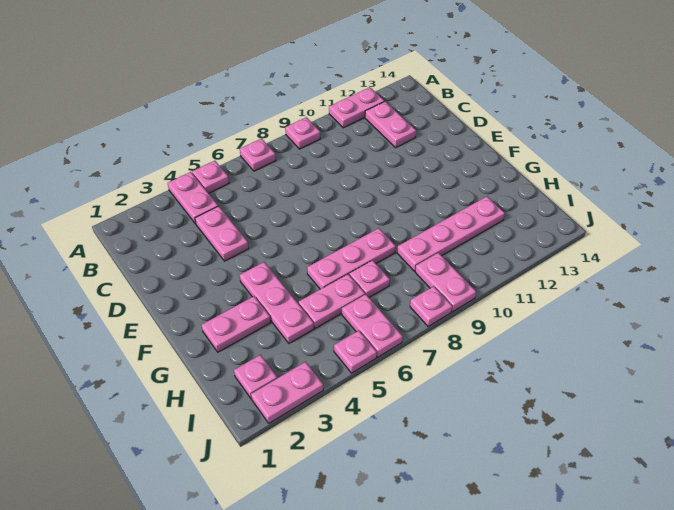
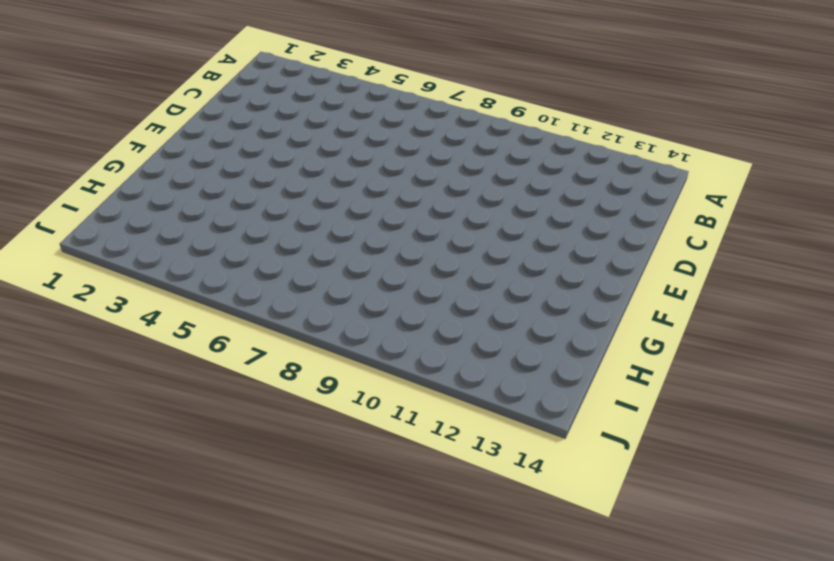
none -> pink 1x2 plate [168,172,218,224]
none -> pink 1x1 plate [192,161,229,193]
none -> pink 1x1 plate [240,139,276,171]

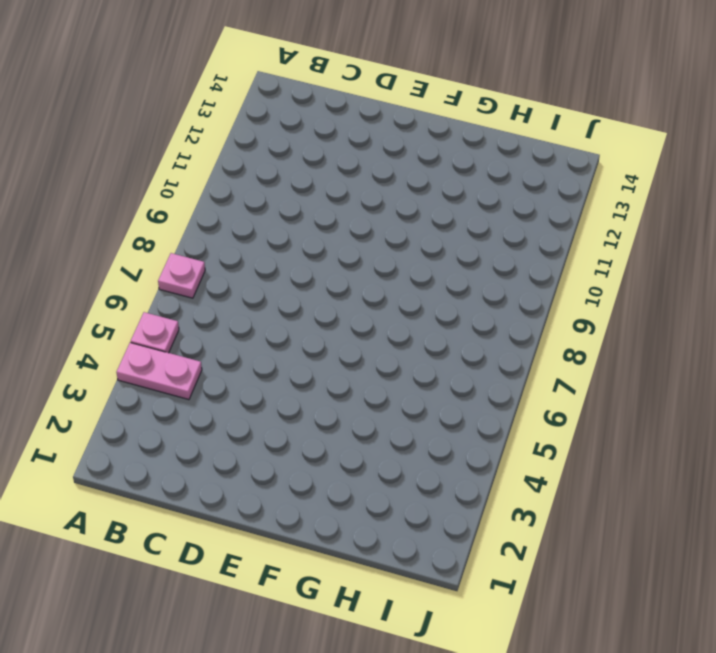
none -> pink 1x1 plate [285,117,320,149]
none -> pink 1x2 plate [329,87,384,128]
none -> pink 1x2 plate [365,101,416,148]

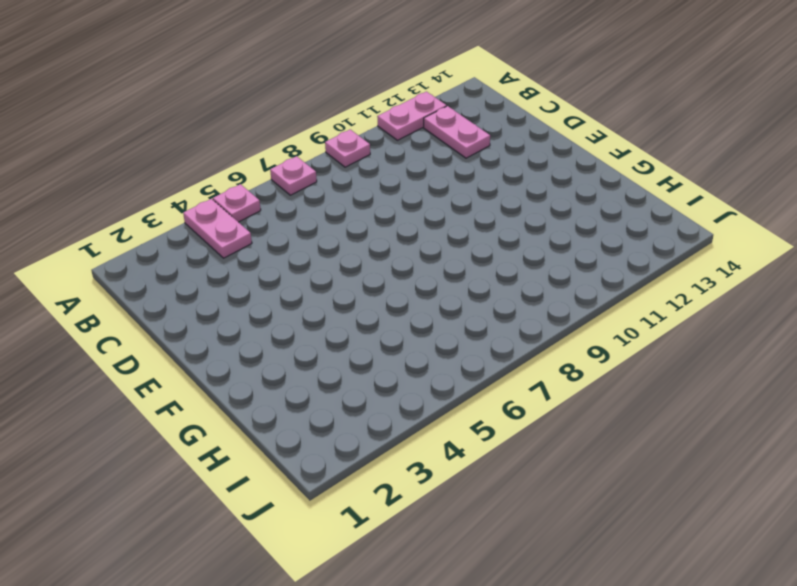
none -> pink 1x2 plate [195,206,249,261]
none -> pink 1x3 plate [240,262,314,343]
none -> pink 1x2 plate [202,296,271,352]

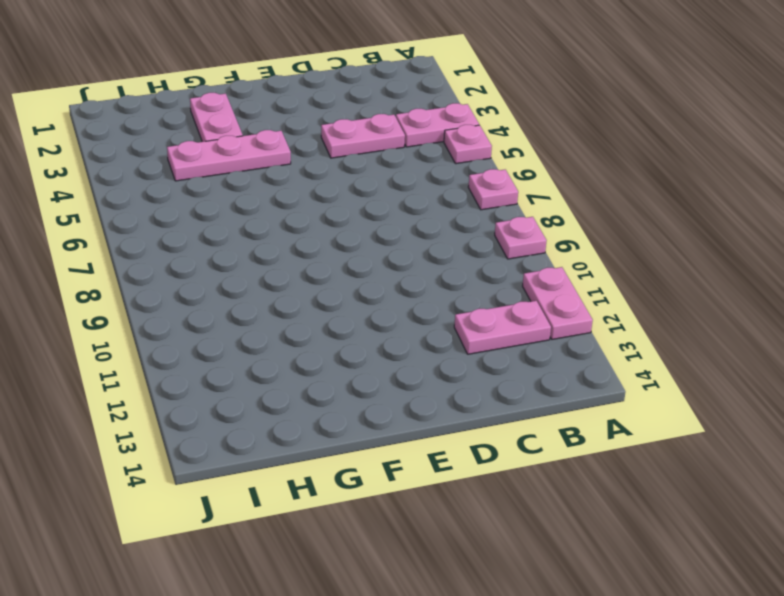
none -> pink 1x3 plate [307,228,396,289]
none -> pink 1x2 plate [298,274,365,328]
none -> pink 1x1 plate [349,260,390,297]

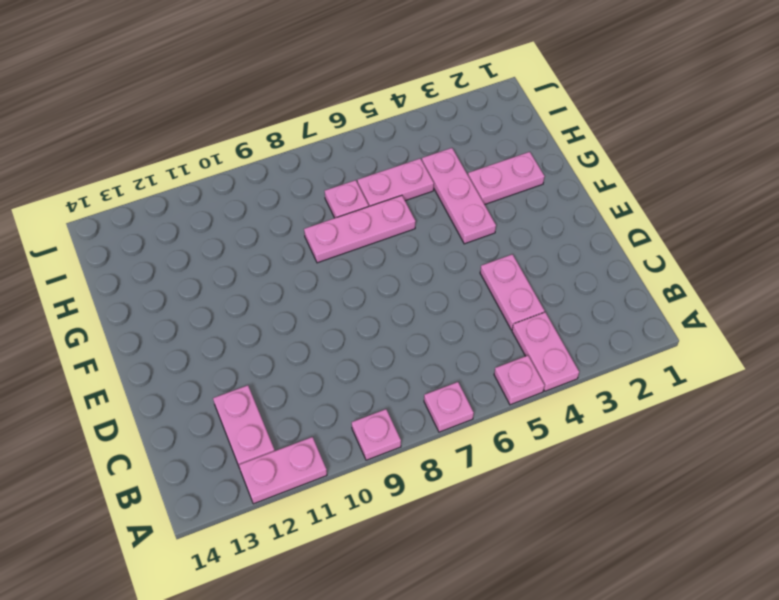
none -> pink 1x4 plate [397,196,505,271]
none -> pink 1x1 plate [234,355,277,399]
none -> pink 1x2 plate [342,294,403,357]

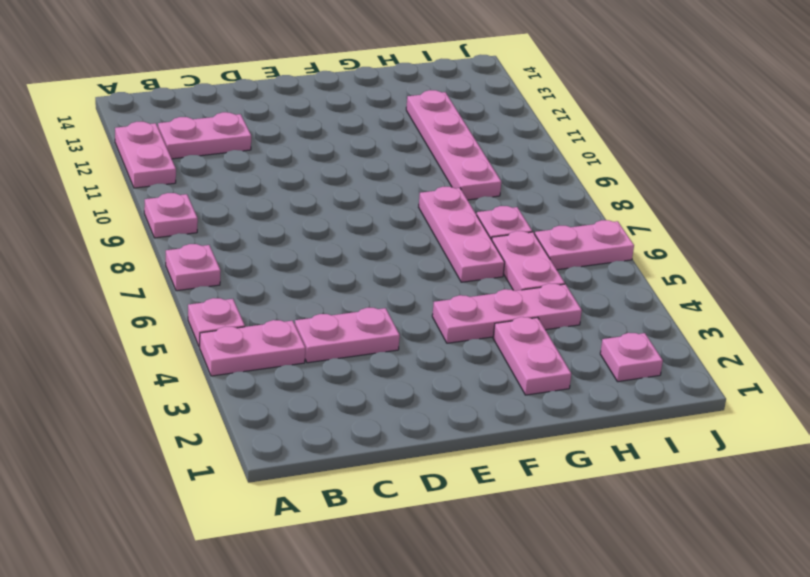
none -> pink 1x2 plate [415,253,476,312]
none -> pink 1x2 plate [251,362,323,423]
none -> pink 1x1 plate [334,331,377,373]

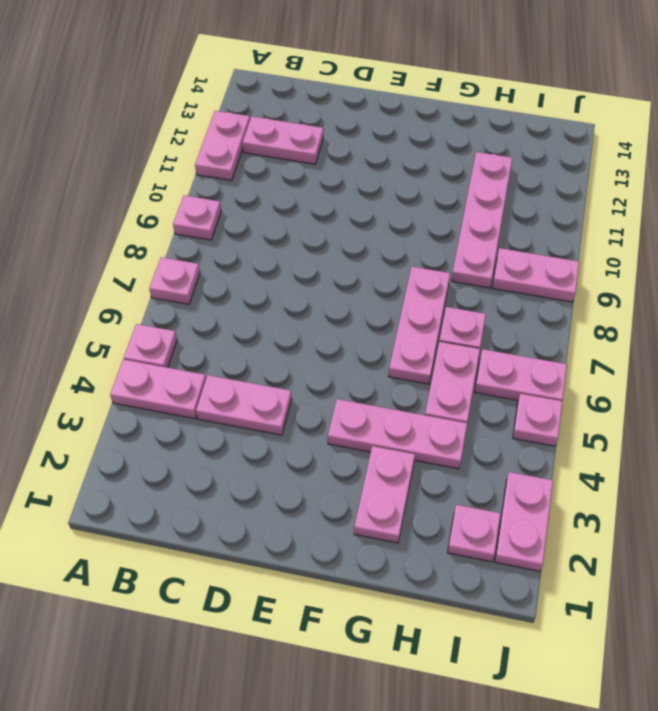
none -> pink 1x1 plate [410,286,452,327]

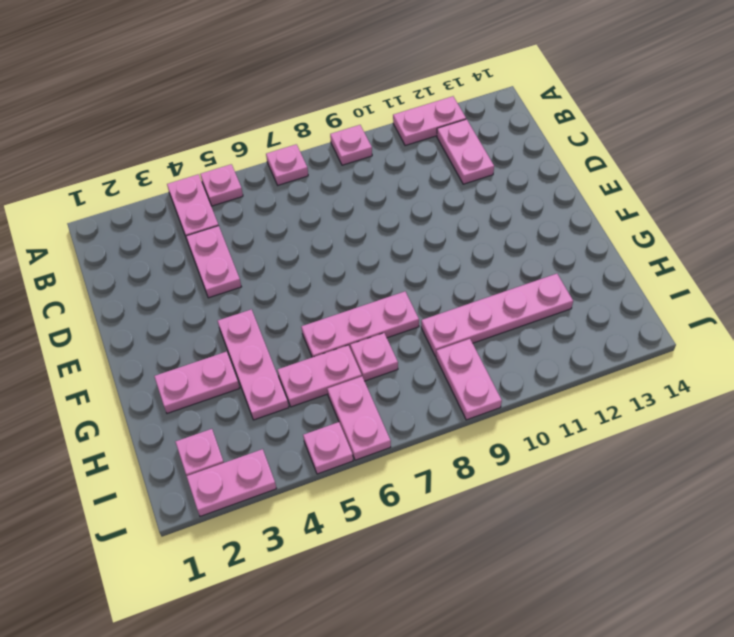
none -> pink 1x1 plate [410,286,452,327]

